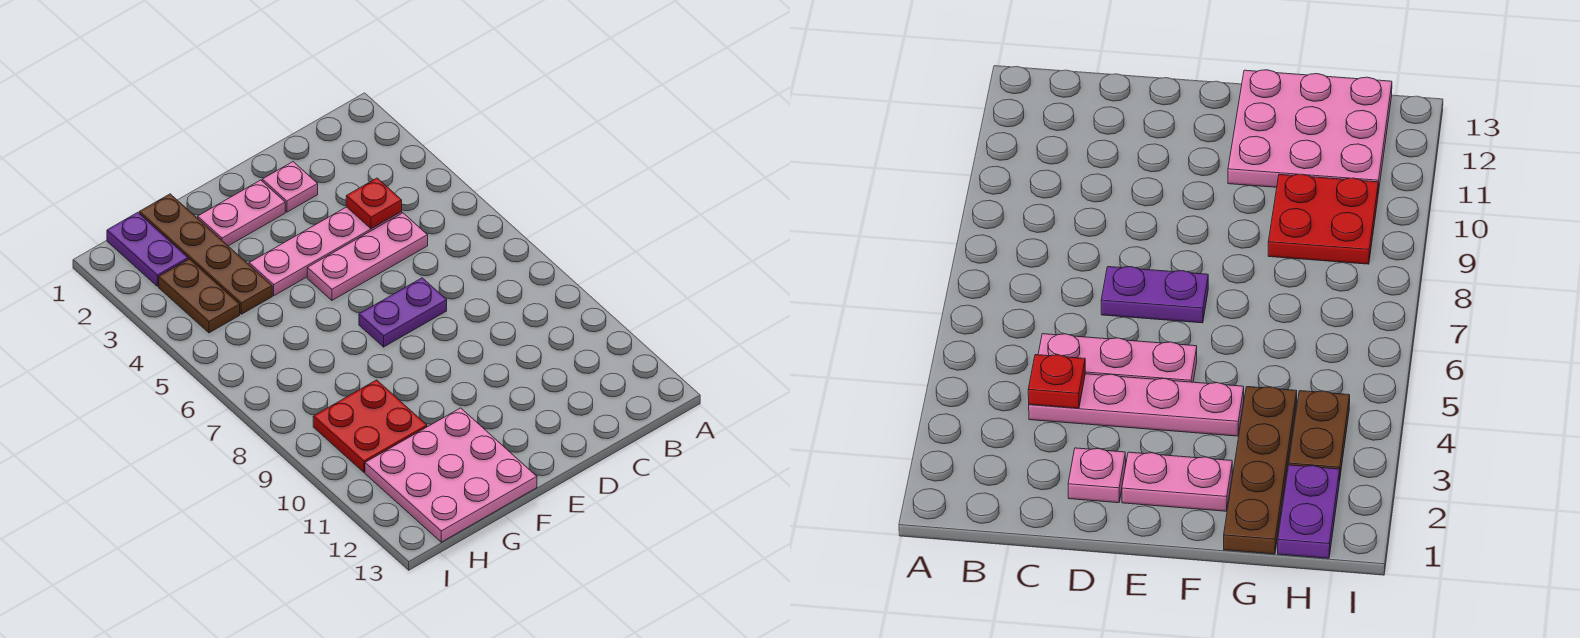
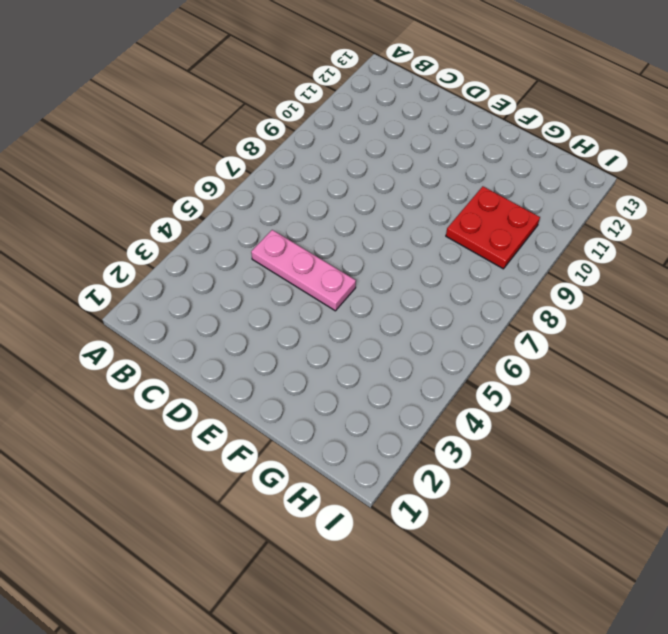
none -> pink 1x4 plate [249,207,402,296]
none -> pink 1x1 plate [262,162,318,212]

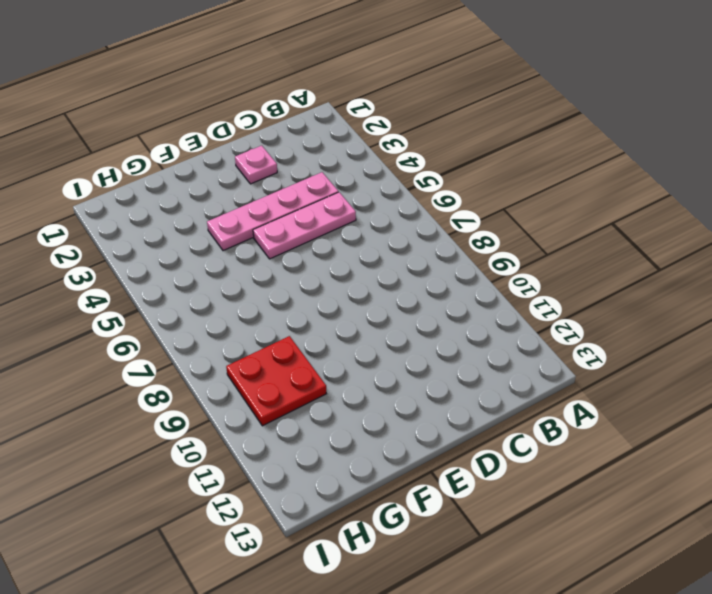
none -> purple 1x2 plate [359,278,447,347]
none -> pink 1x2 plate [198,180,285,246]

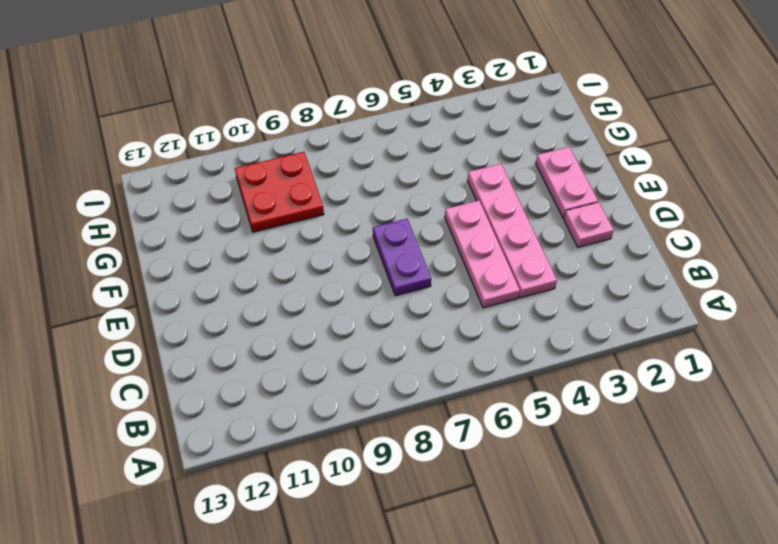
none -> pink 3x3 plate [365,408,537,542]
none -> brown 1x4 plate [139,194,272,314]

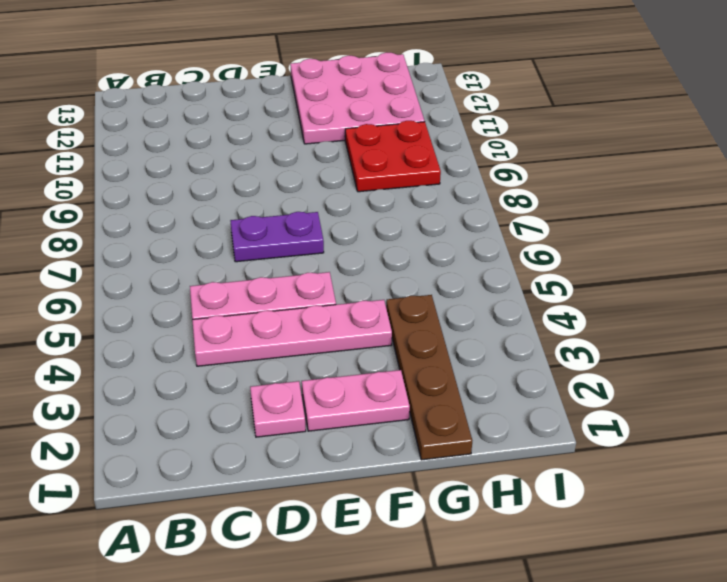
none -> purple 1x2 plate [107,212,188,286]
none -> brown 1x2 plate [159,259,240,333]

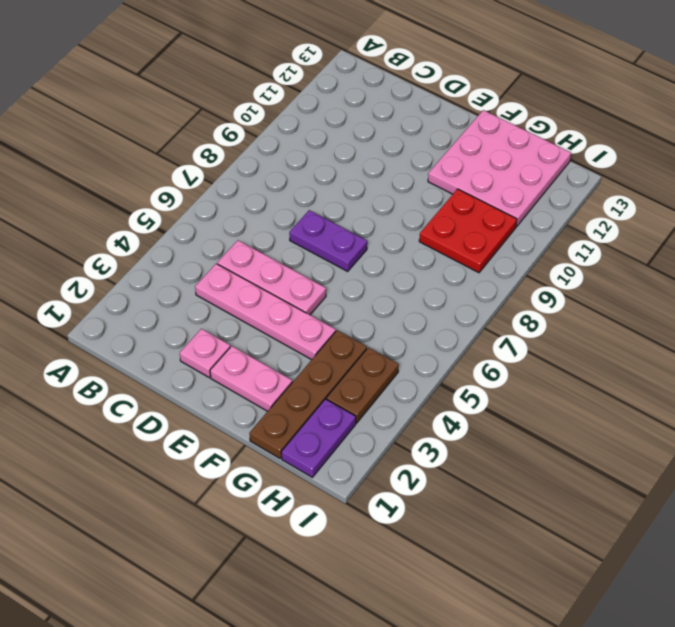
none -> red 1x1 plate [346,178,402,229]

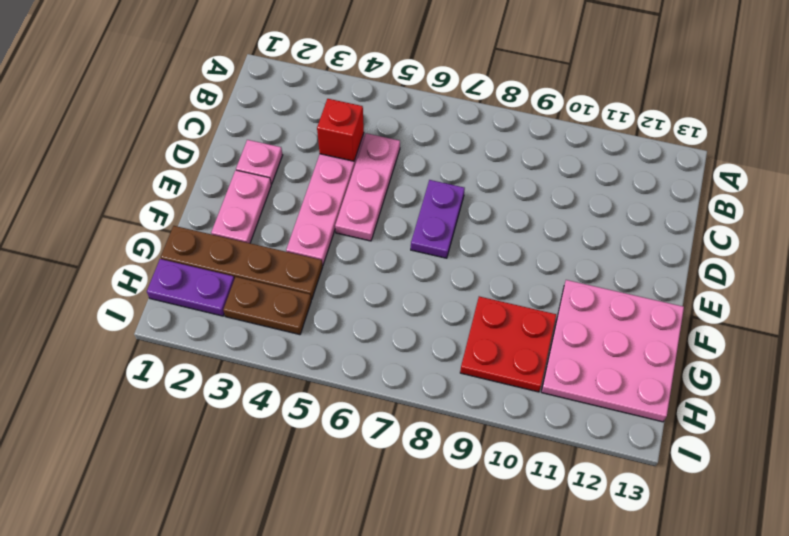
red 1x1 brick [317,99,364,161] -> red 1x1 plate [346,178,402,229]

